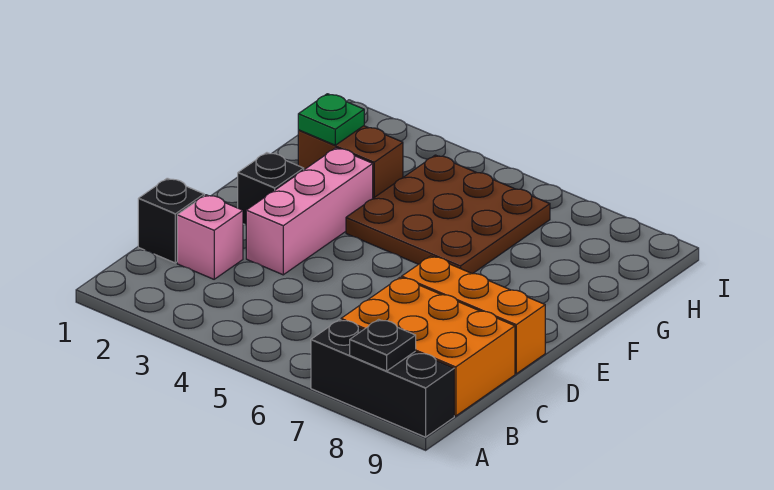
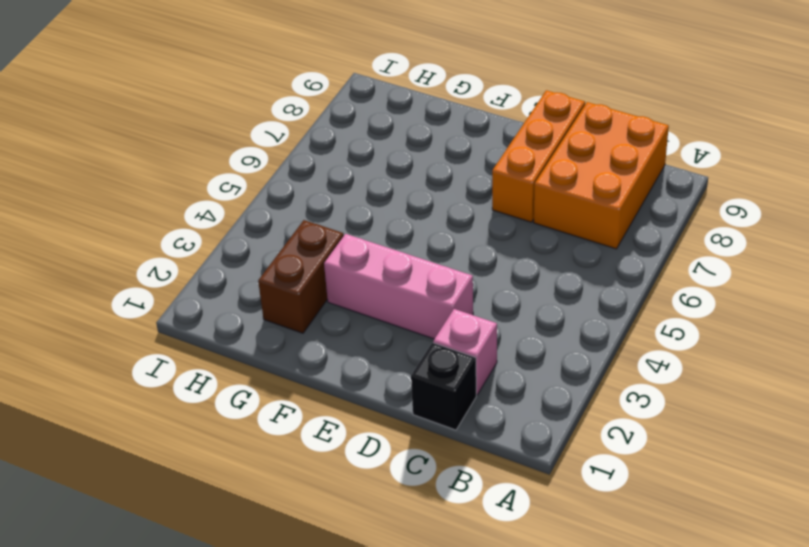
none -> black 1x3 brick [311,320,454,437]
none -> black 1x1 brick [238,153,304,225]

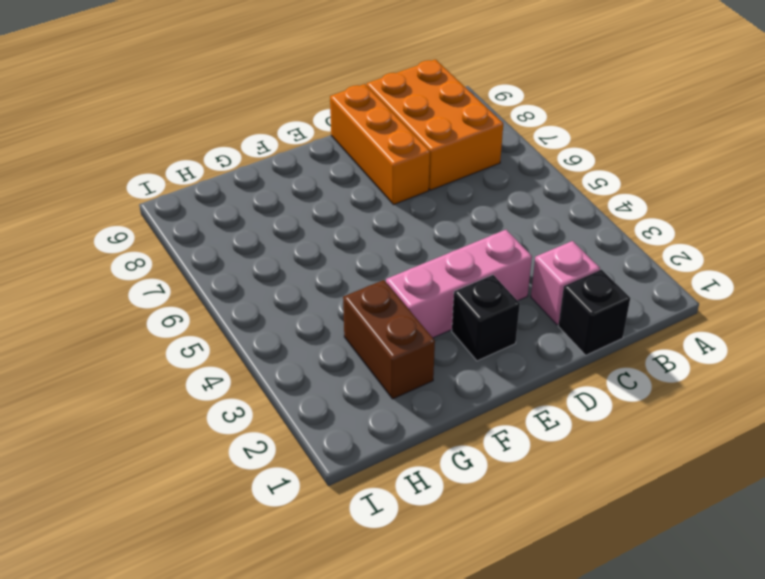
none -> black 1x3 brick [311,320,454,437]
none -> brown 3x3 plate [346,155,550,274]

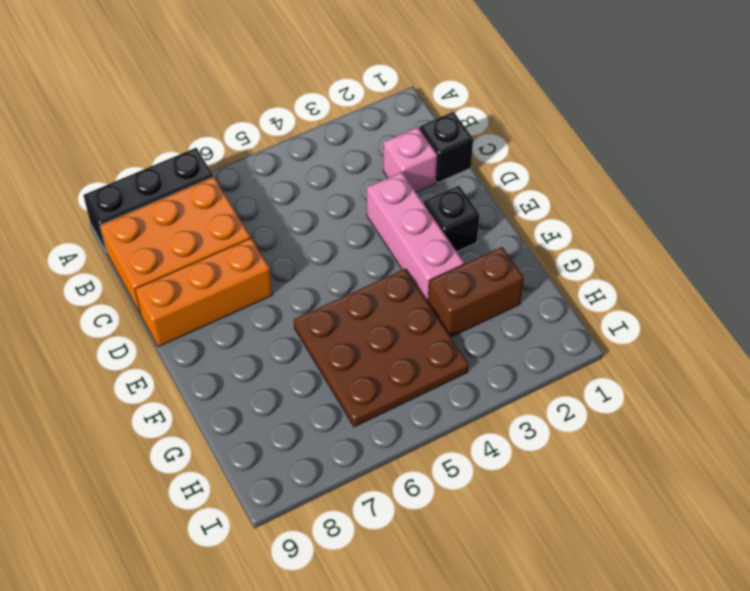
none -> black 1x1 plate [350,319,416,371]
none -> green 1x1 plate [298,94,364,145]

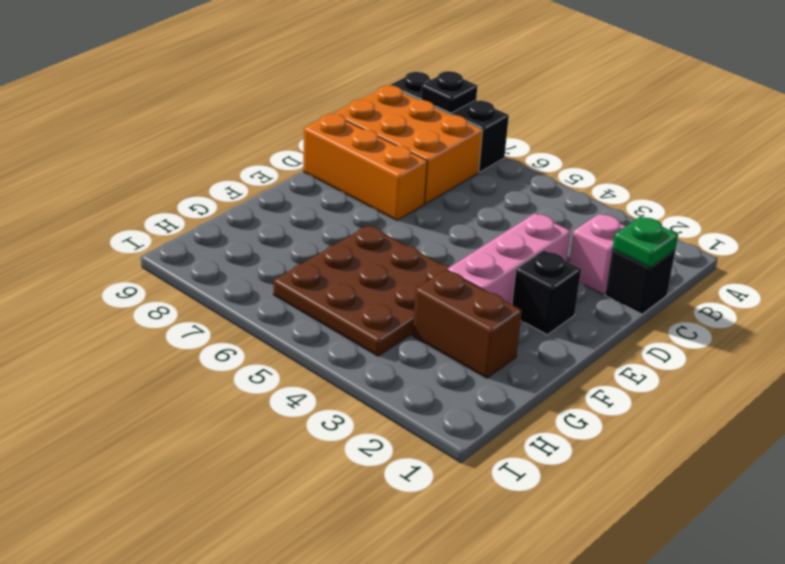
green 1x1 plate [612,216,678,268] -> green 1x1 plate moved to [298,94,364,145]

